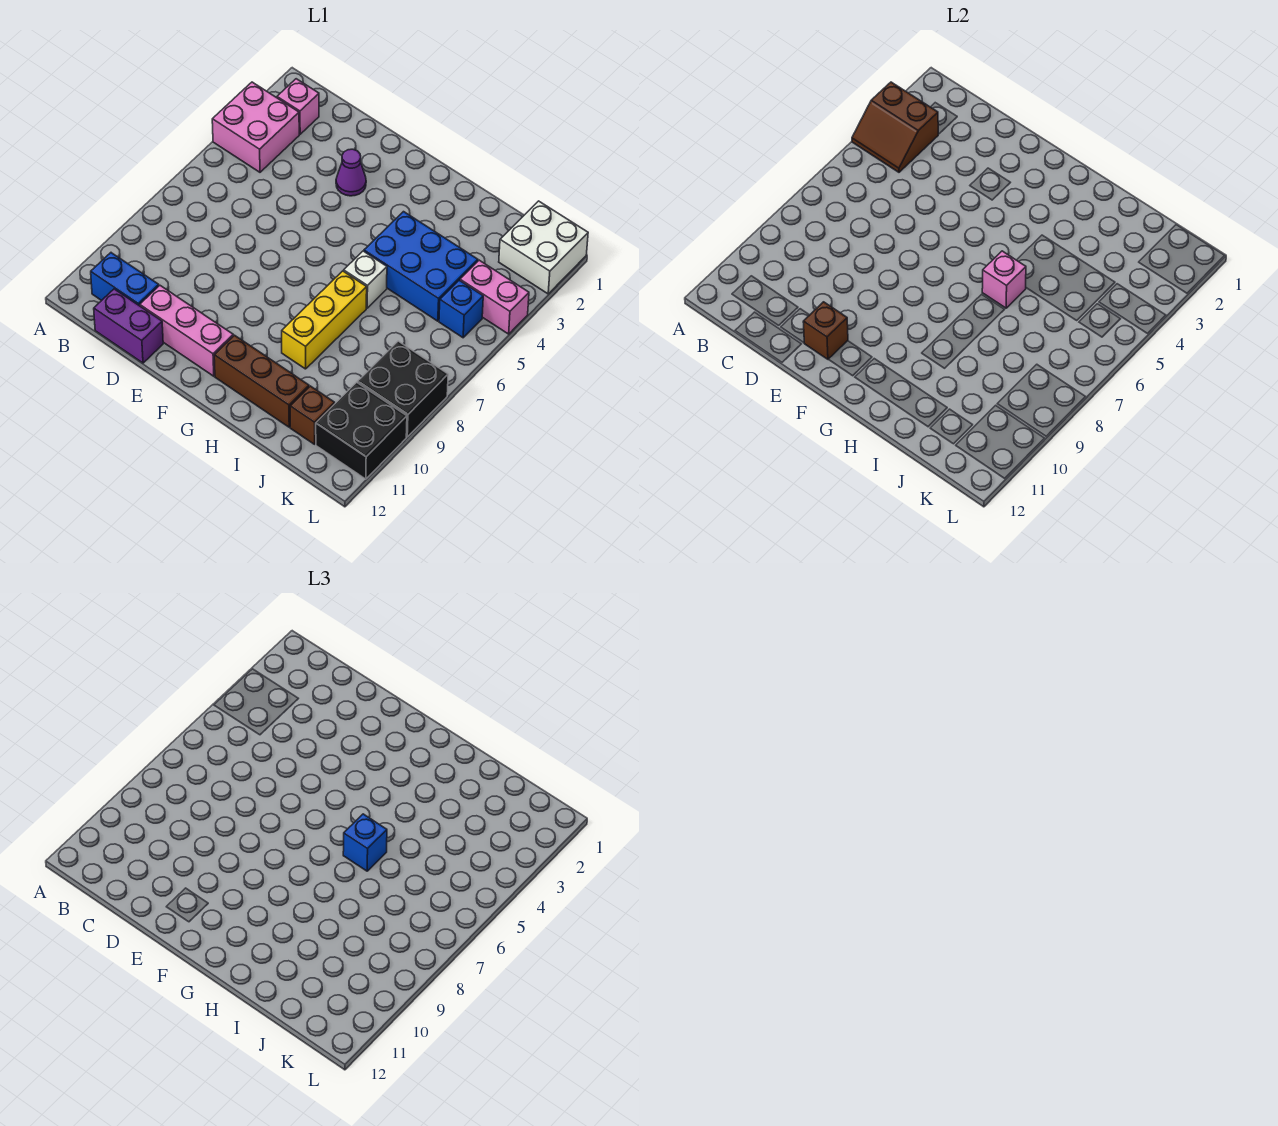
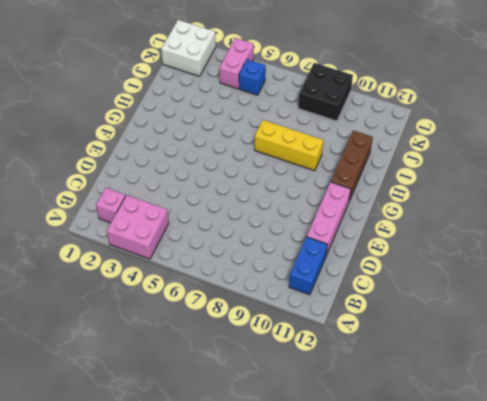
none -> purple 1x2 brick [94,289,163,363]
none -> purple 1x1 cone [336,149,366,196]
none -> blue 2x3 brick [364,212,478,321]

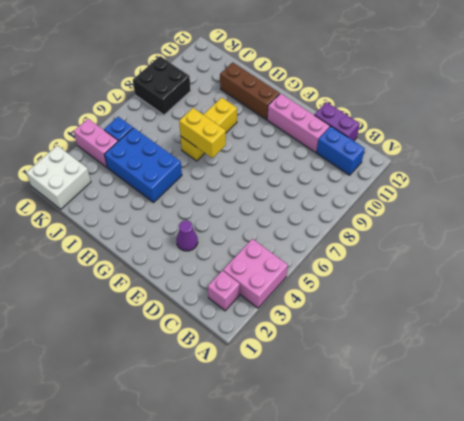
yellow 1x2 brick [179,108,226,158] -> none
none -> white 1x1 brick [344,251,387,308]
none -> brown 1x1 brick [290,386,335,444]
none -> black 2x2 brick [316,382,407,479]

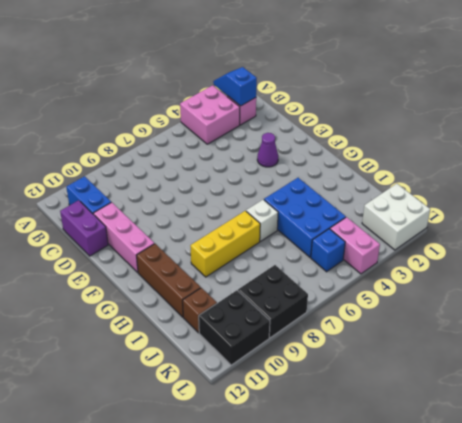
blue 1x2 slope [213,67,257,106] -> none
none -> brown 2x2 slope [852,82,938,172]
none -> brown 1x1 brick [803,302,848,359]
none -> pink 1x1 brick [982,251,1026,308]

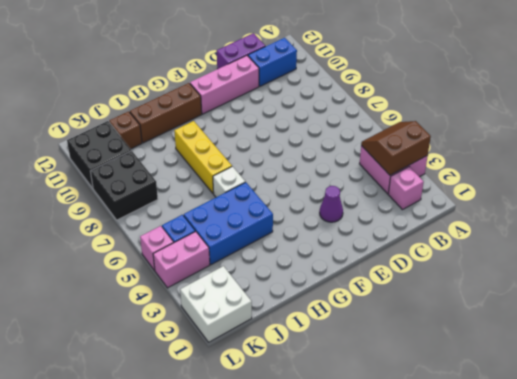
pink 1x1 brick [140,226,174,270] -> pink 1x1 brick moved to [982,251,1026,308]
none -> brown 1x1 brick [803,302,848,359]
none -> blue 1x1 brick [343,814,387,871]

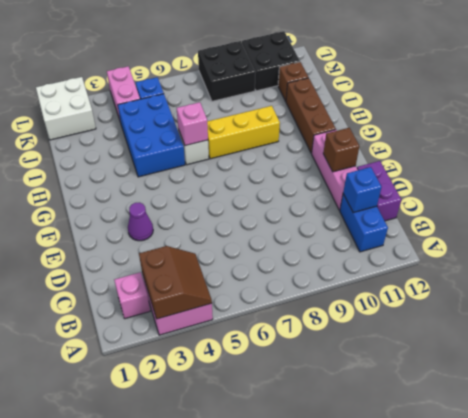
blue 1x1 brick [343,167,382,213] -> blue 1x1 brick moved to [343,814,387,871]

